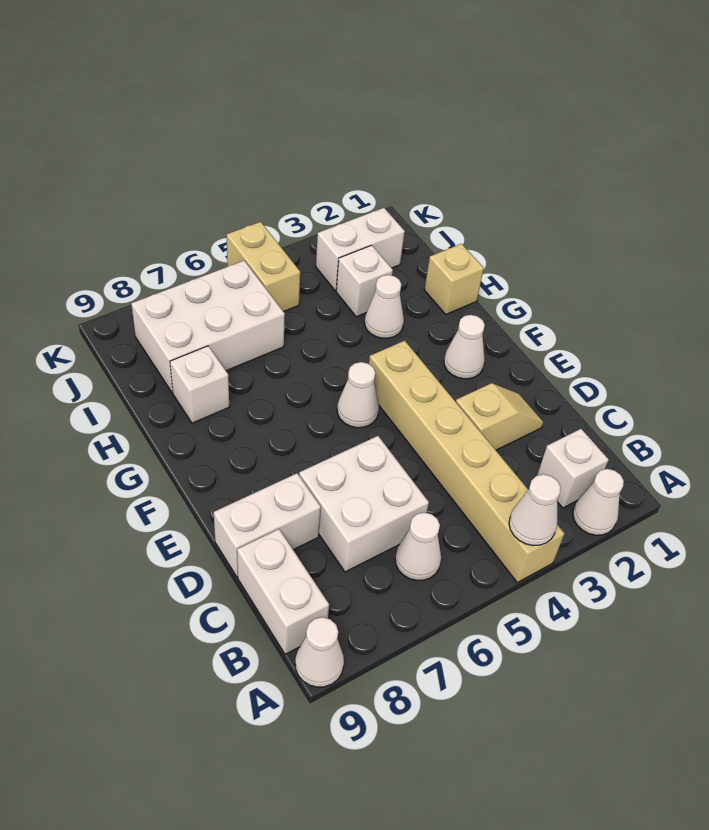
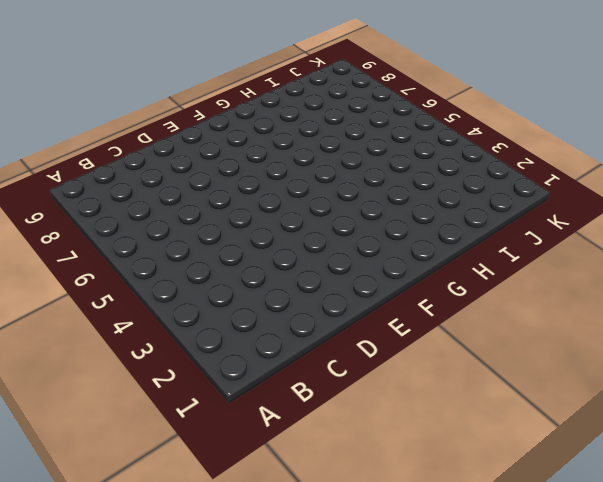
none -> white 1x1 cone [573,469,624,535]
none -> tan 1x6 brick [369,341,564,582]
none -> white 1x1 cone [295,617,344,687]

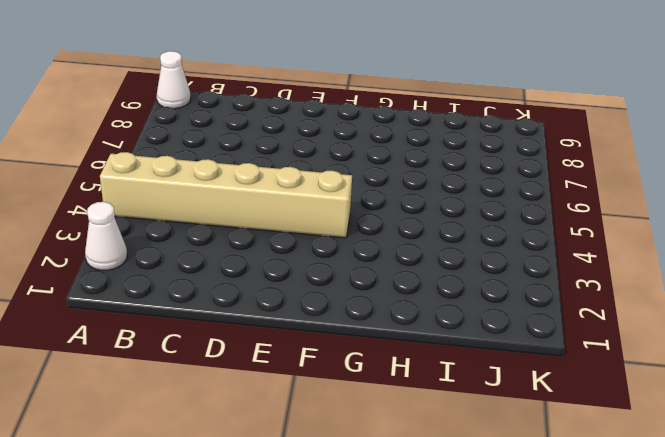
none -> white 1x1 brick [537,429,609,508]
none -> white 1x1 cone [395,513,441,580]
none -> white 1x2 brick [237,529,329,654]

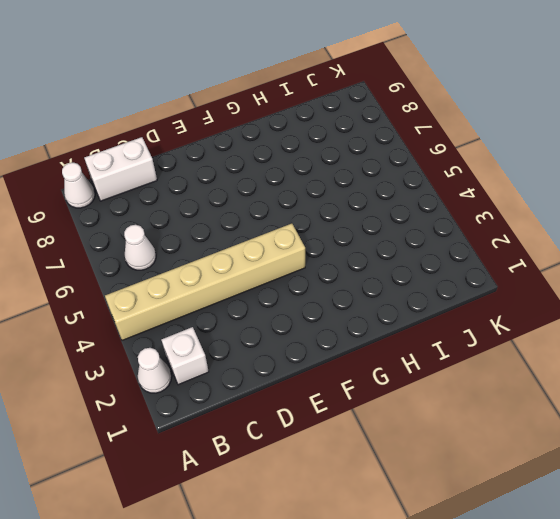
none -> white 2x2 brick [299,436,429,572]
none -> tan 1x2 slope [456,383,543,450]
none -> white 1x2 brick [214,473,321,577]

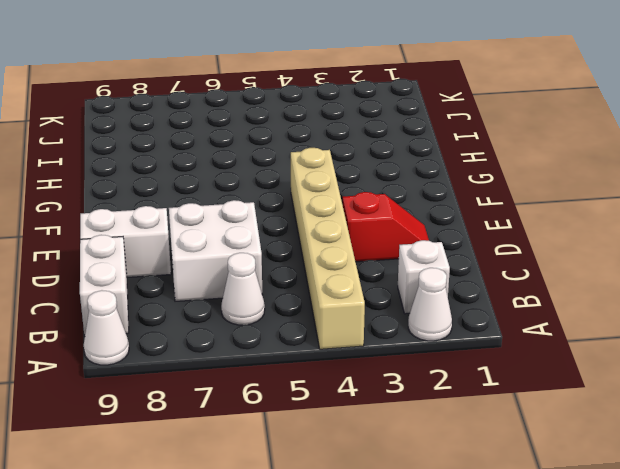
red 1x2 slope [343,192,429,262] -> tan 1x2 slope [456,383,543,450]
none -> white 1x1 cone [444,315,485,379]
none -> white 1x1 cone [337,362,379,428]
none -> tan 1x1 brick [424,244,484,314]

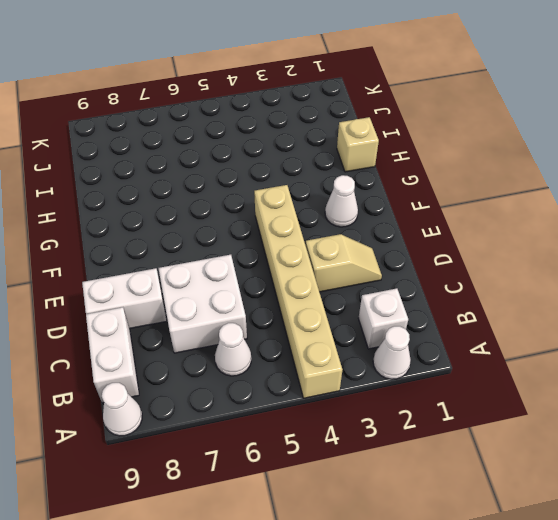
none -> white 1x1 cone [337,362,379,428]
none -> white 1x1 cone [365,275,404,338]
none -> white 1x1 brick [170,346,229,423]

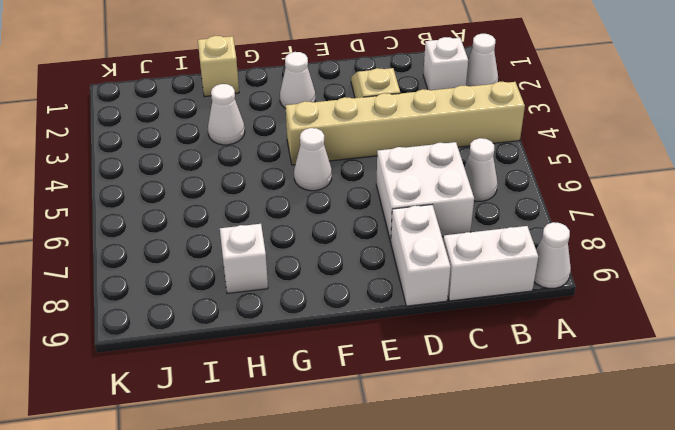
none -> white 1x1 brick [336,245,393,317]
none -> white 2x3 brick [131,261,285,393]
none -> white 1x2 brick [316,208,405,291]

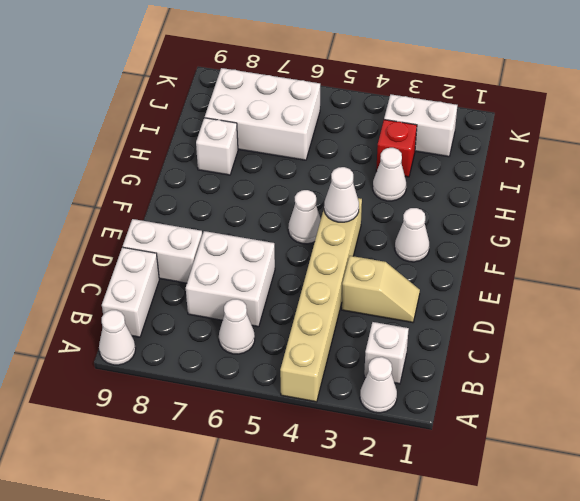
white 1x1 cone [324,167,359,222] -> white 1x1 cone moved to [509,474,561,545]
red 1x1 brick [376,120,417,177] -> white 1x1 brick [336,245,393,317]
none -> tan 1x1 brick [424,244,484,314]
none -> tan 1x2 brick [227,222,300,312]

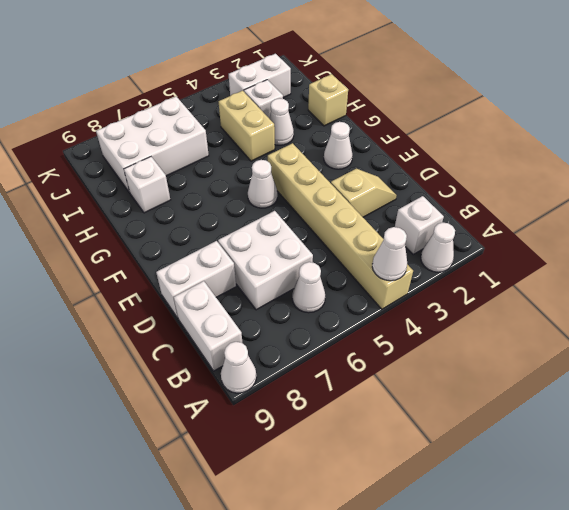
tan 1x2 brick [219,91,275,161] -> tan 1x2 brick moved to [227,222,300,312]

